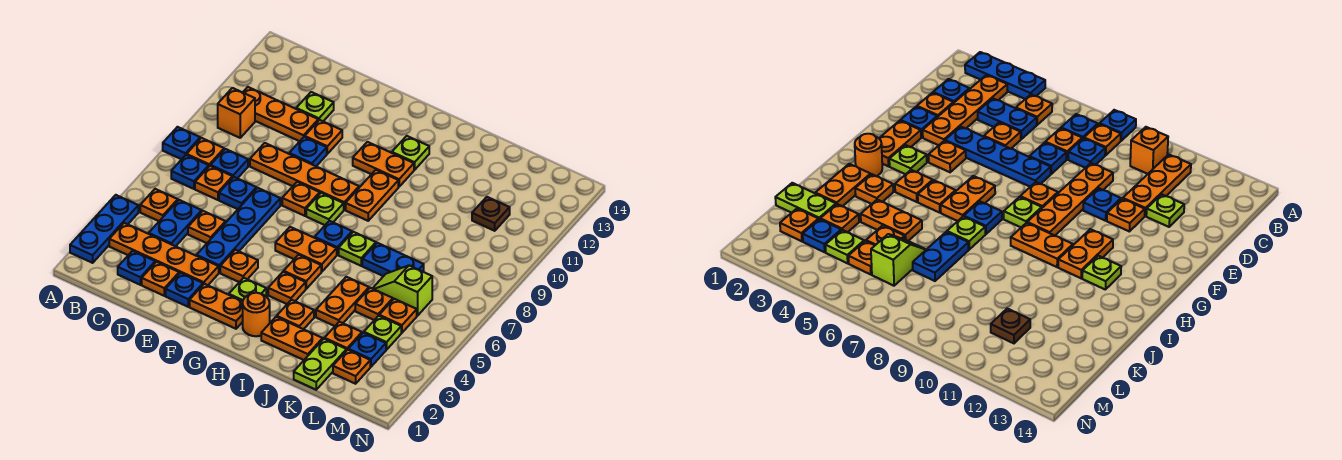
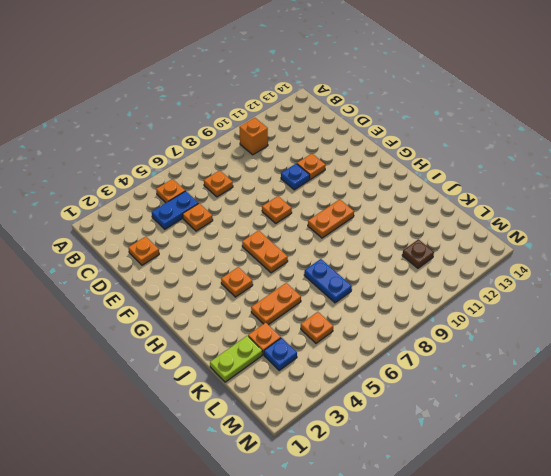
none -> blue 1x3 plate [70,195,138,263]
none -> blue 1x1 plate [163,127,200,159]
none -> orange 1x4 plate [109,223,219,285]
none -> blue 1x1 plate [171,155,209,189]

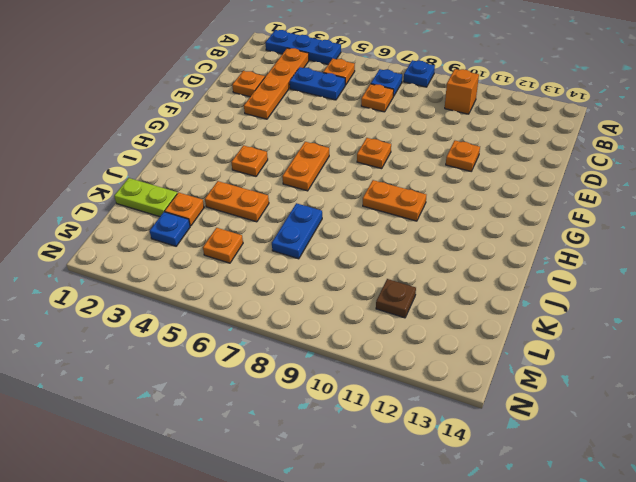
none -> orange 1x1 plate [187,138,224,166]
none -> orange 1x3 plate [243,87,318,141]
none -> blue 1x1 plate [118,251,155,285]
none -> blue 1x1 plate [211,149,248,178]

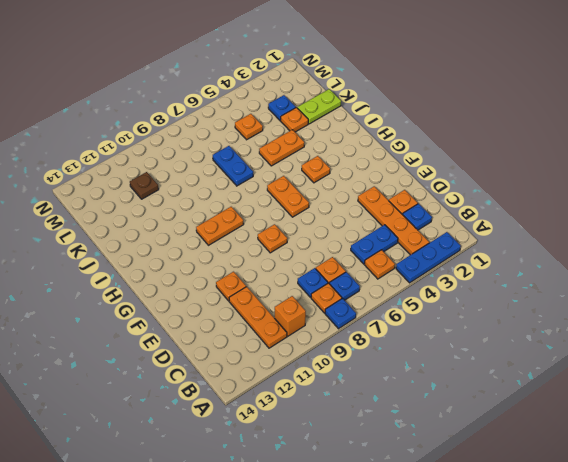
none -> orange 1x1 plate [188,211,226,243]
none -> blue 1x1 plate [219,177,256,209]
none -> orange 1x4 plate [250,143,359,210]
none -> lime 1x1 plate [296,92,334,121]

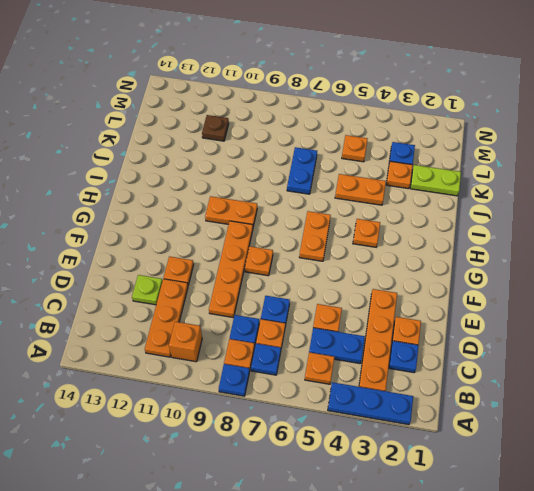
none -> blue 1x1 plate [166,273,203,307]
none -> blue 1x4 plate [197,188,280,273]
none -> blue 1x1 plate [289,137,327,166]
none -> orange 1x2 plate [190,284,243,329]

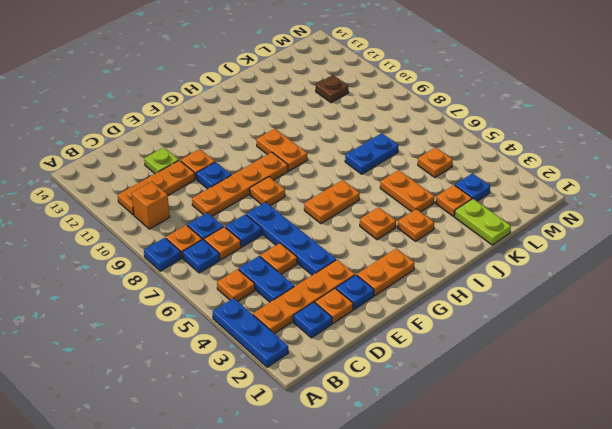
none -> orange 1x1 plate [220,250,258,282]
none -> lime 1x1 plate [229,278,266,301]
none -> lime 1x1 plate [306,193,344,225]
none -> orange 1x2 plate [353,142,414,187]

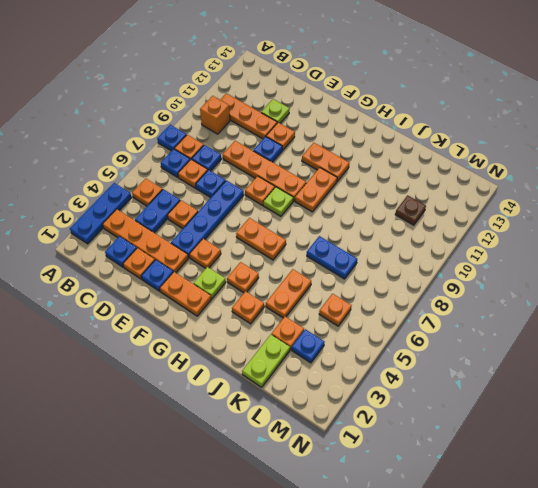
none -> orange 1x1 round brick [243,293,270,336]
none -> orange 1x1 plate [284,255,321,289]
none -> blue 1x1 plate [315,221,352,255]
none -> lime 1x1 plate [392,136,429,170]

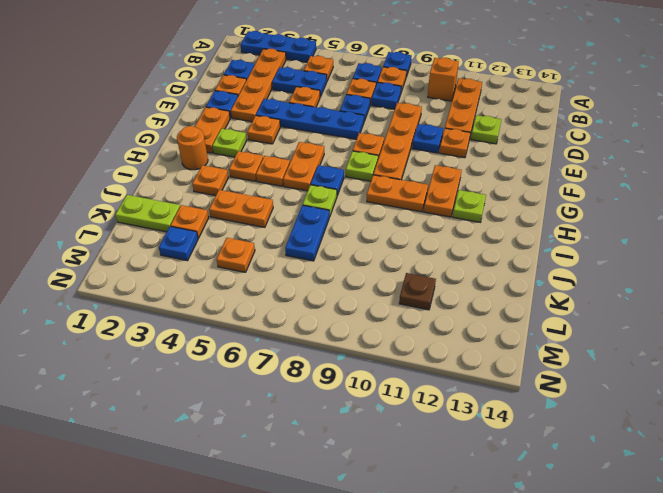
none -> orange 1x2 plate [261,317,323,360]
none -> orange 1x1 plate [355,288,393,320]
none -> lime 1x2 slope [372,266,432,316]
none -> orange 1x1 plate [333,350,370,384]

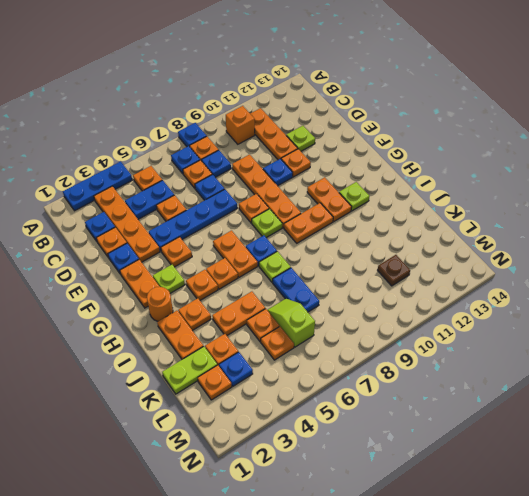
none -> lime 1x1 plate [364,316,401,350]

